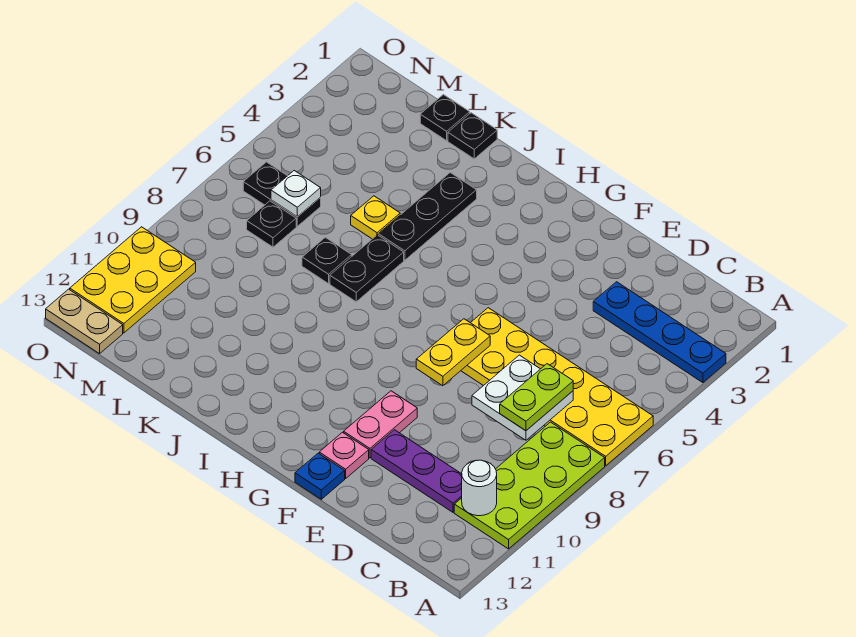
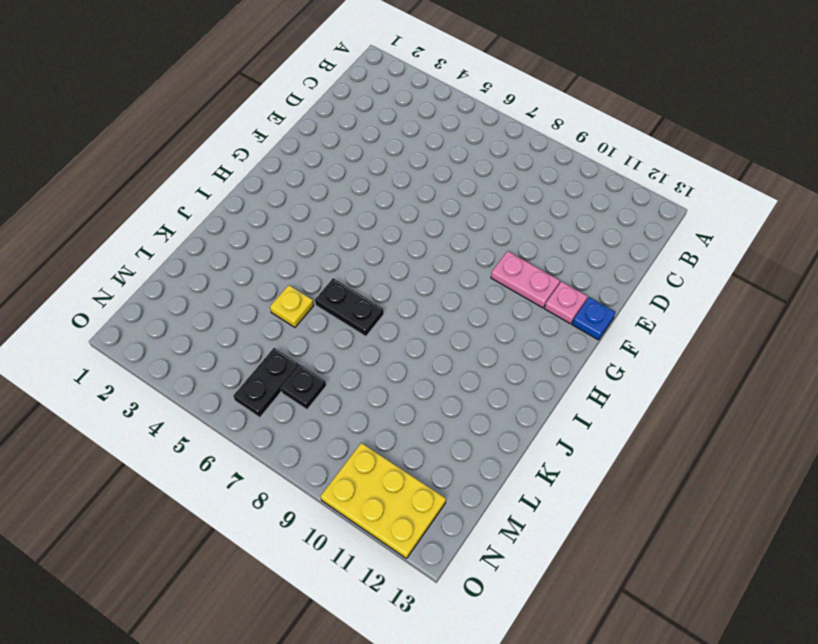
none -> blue 1x4 plate [593,282,726,383]
none -> yellow 2x6 plate [461,308,653,466]
none -> lime 2x4 plate [454,422,605,549]

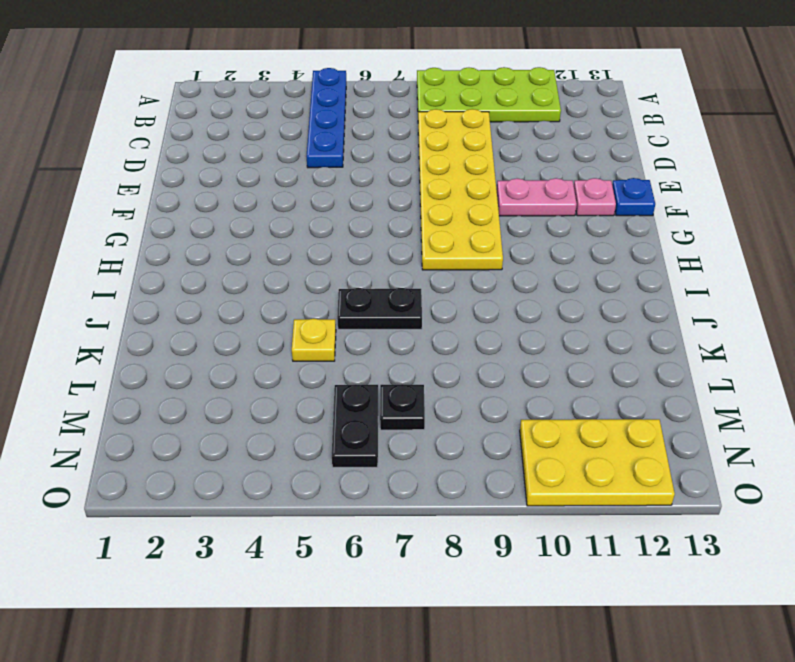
blue 1x4 plate [307,68,346,168] -> blue 1x4 plate moved to [593,282,726,383]
yellow 2x6 plate [418,109,503,270] -> yellow 2x6 plate moved to [461,308,653,466]
none -> purple 1x3 plate [371,430,462,512]
none -> black 1x3 plate [378,173,477,260]
none -> black 1x1 plate [448,113,497,159]

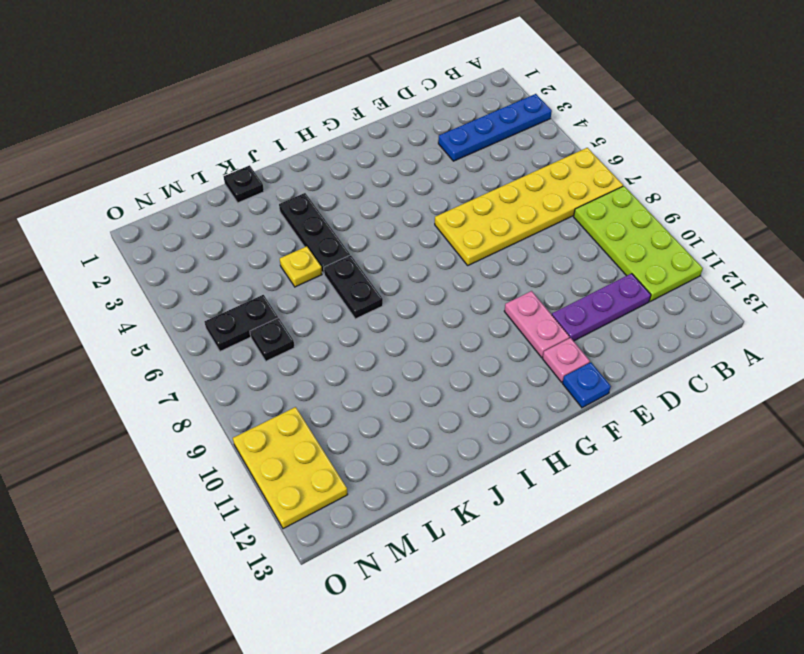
none -> black 1x1 plate [302,237,352,284]
none -> black 1x1 plate [420,94,470,141]
none -> tan 1x2 plate [46,289,123,354]

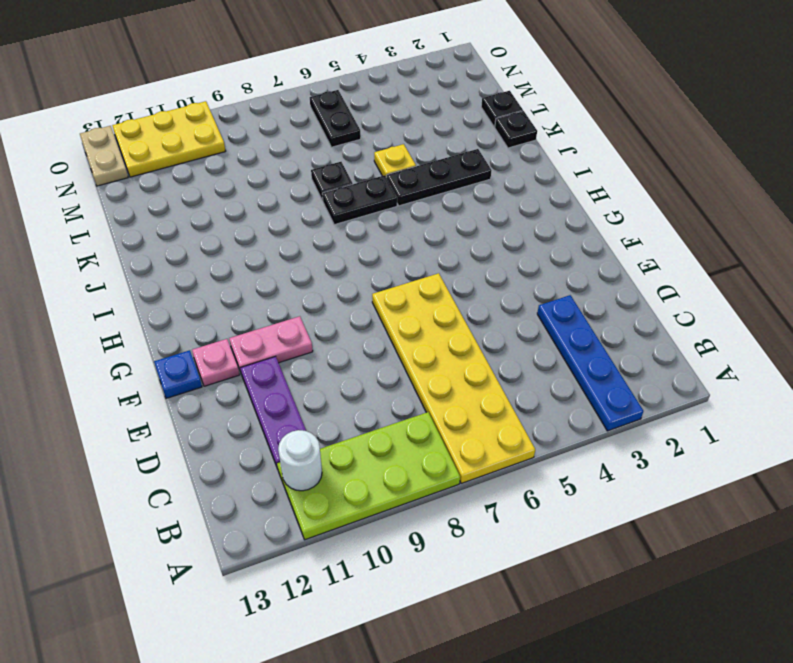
none -> black 1x1 plate [247,201,296,247]
none -> white 2x2 plate [472,355,573,440]
none -> yellow 1x2 plate [416,319,490,386]

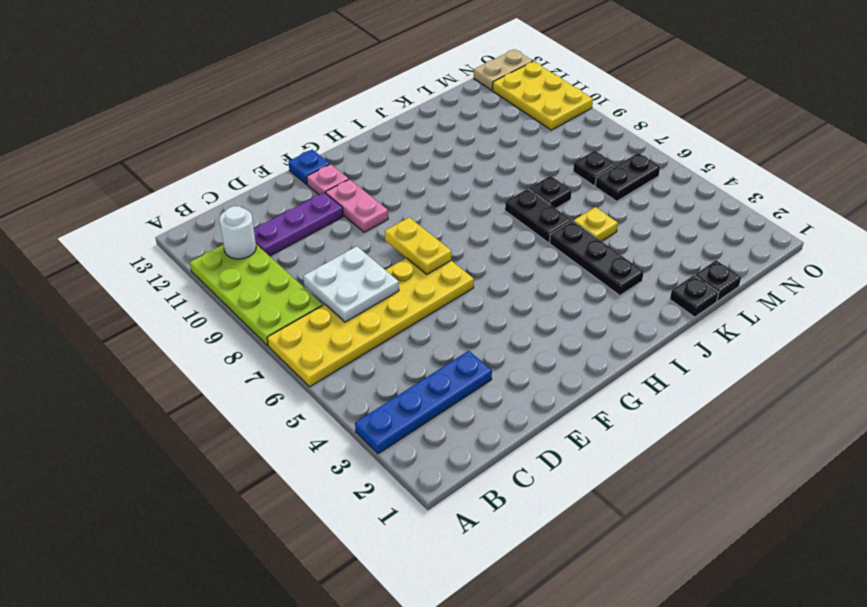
none -> white 1x1 plate [271,171,321,217]
none -> lime 1x2 plate [500,364,573,431]

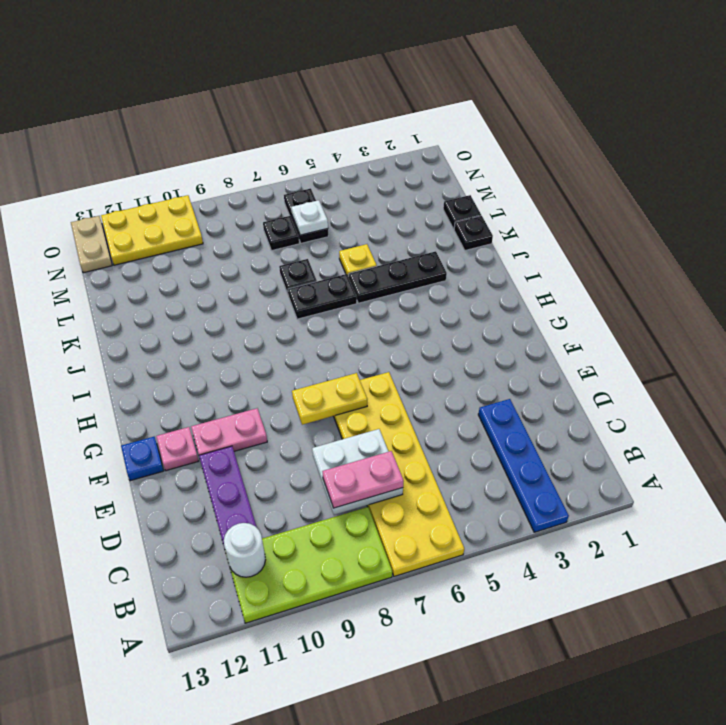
pink 1x2 plate [322,451,404,508] -> lime 1x2 plate [500,364,573,431]

